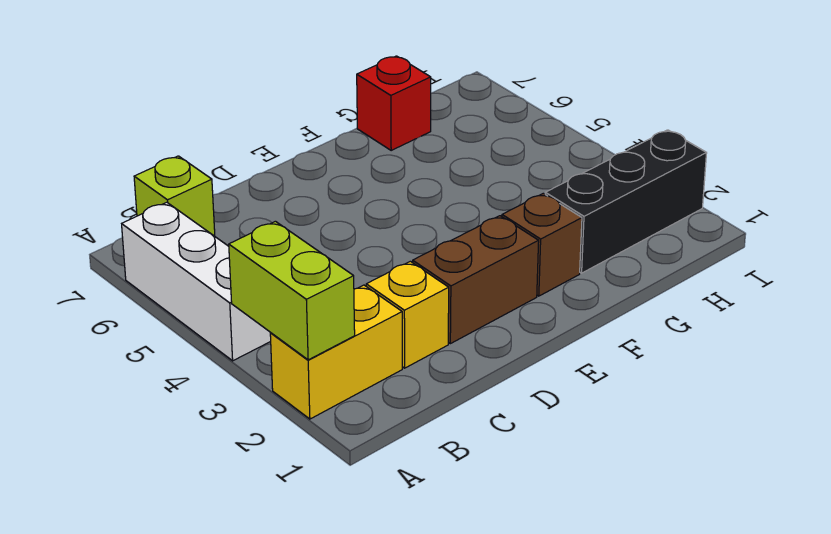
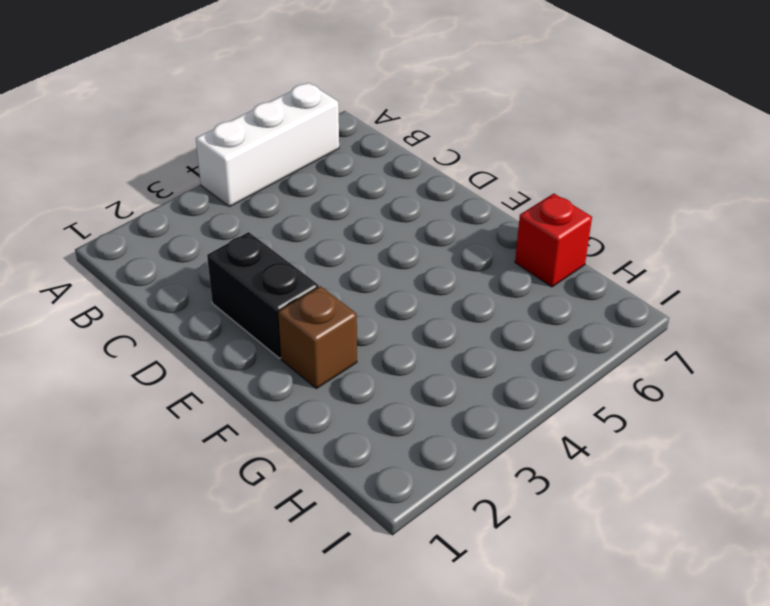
black 1x2 brick [207,232,319,358] -> brown 1x2 brick [413,216,539,344]
none -> yellow 1x2 brick [270,285,402,419]
none -> lime 1x1 brick [134,156,215,236]

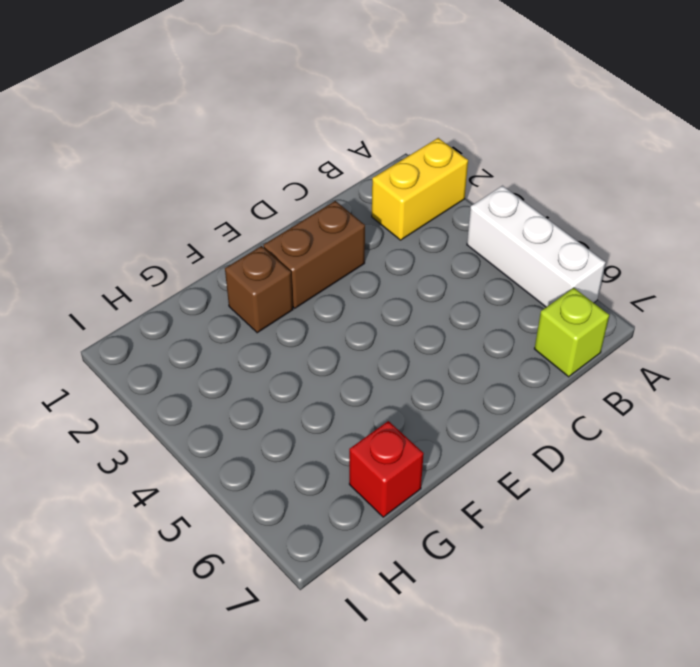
none -> yellow 1x1 brick [366,261,449,368]
none -> black 1x3 brick [545,130,707,273]

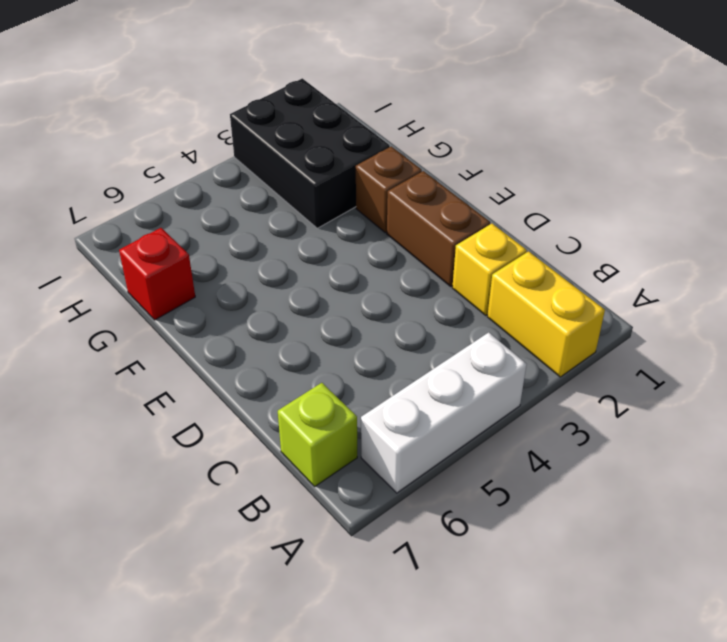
black 2x3 brick [230,78,390,228] -> black 1x3 brick [545,130,707,273]
none -> lime 1x2 brick [229,221,355,360]

